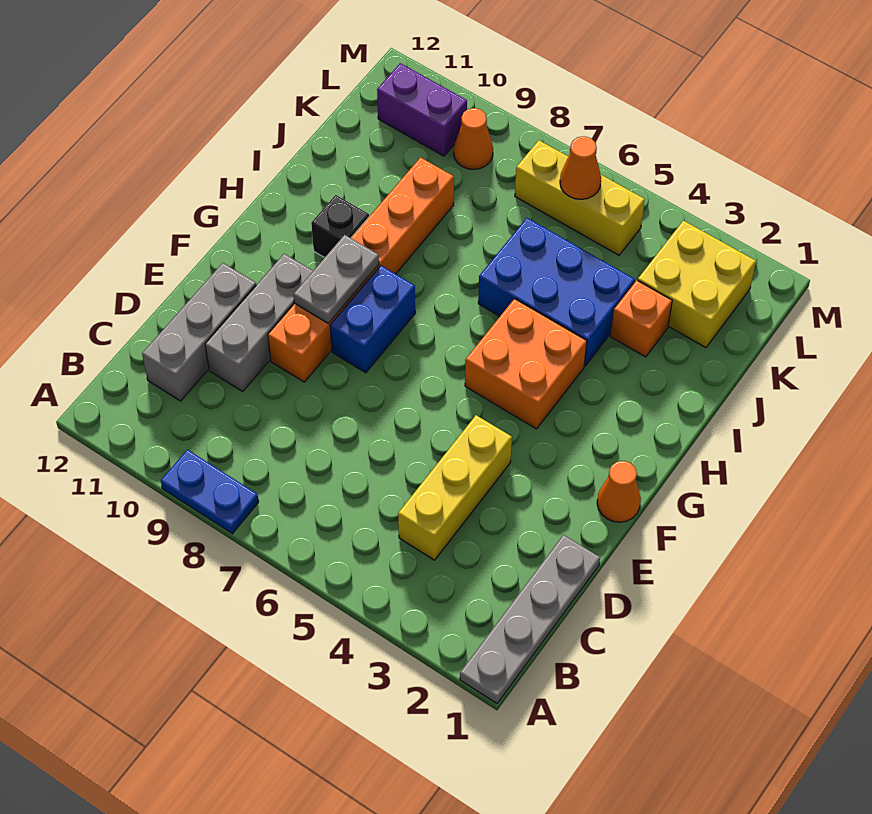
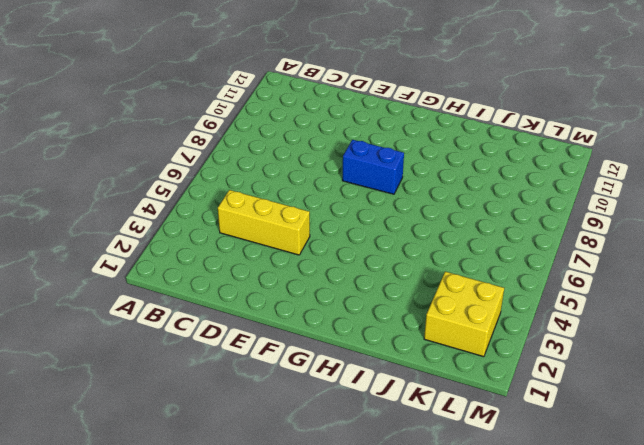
none -> grey 1x4 plate [460,535,600,703]
none -> blue 1x2 plate [161,450,259,534]
none -> grey 1x3 brick [142,263,256,401]

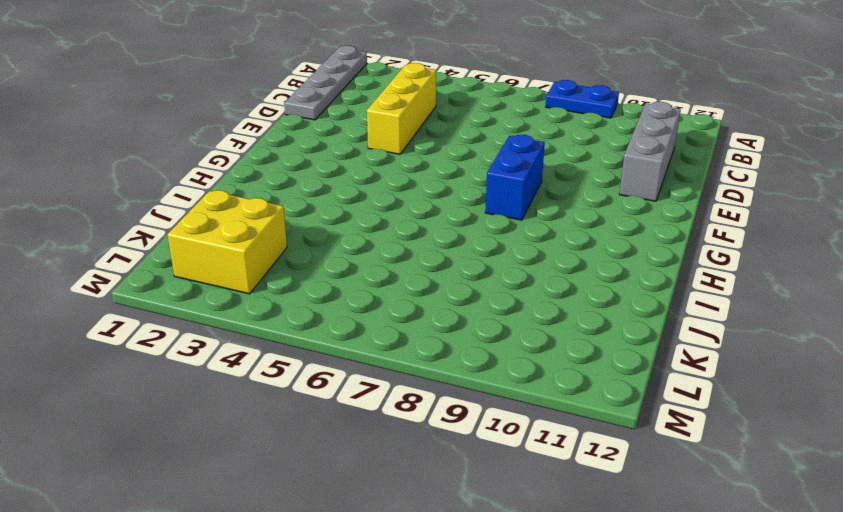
none -> grey 1x3 brick [205,254,313,391]
none -> orange 1x6 brick [268,157,454,382]
none -> orange 1x1 cone [597,461,641,522]

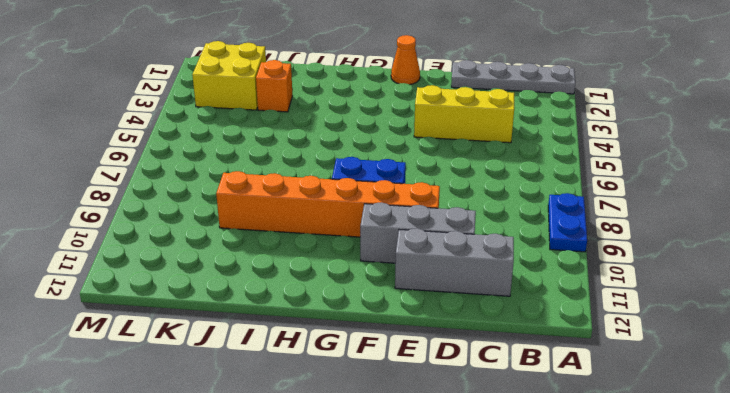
none -> orange 2x2 brick [465,299,587,429]
none -> black 1x1 brick [311,195,369,258]
none -> blue 2x3 brick [478,218,635,366]

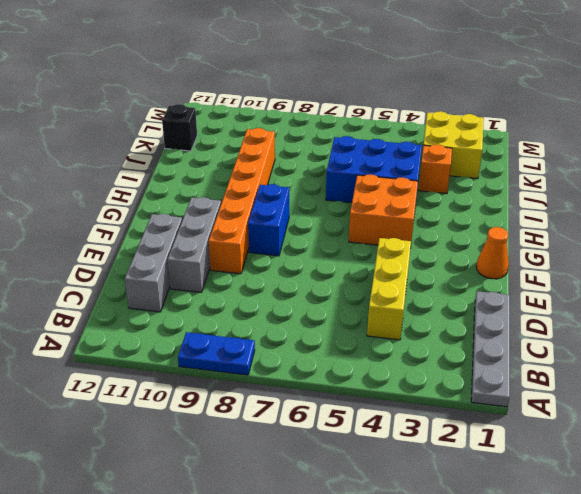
black 1x1 brick [162,104,197,151] -> black 1x1 brick moved to [311,195,369,258]
none -> yellow 1x3 brick [515,140,645,255]
none -> orange 1x1 cone [454,108,493,169]
none -> purple 1x2 brick [377,63,467,156]

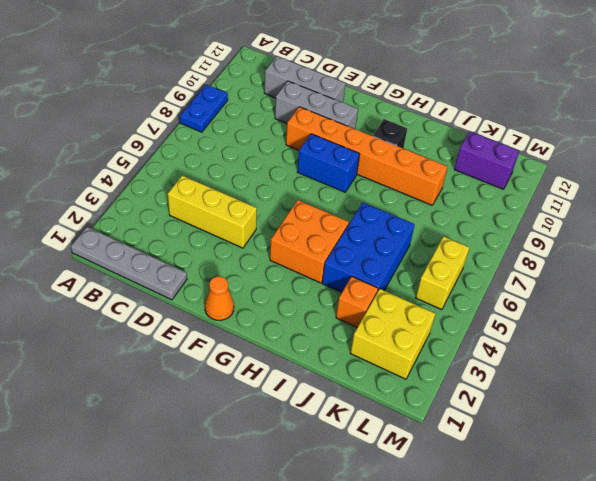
purple 1x2 brick [454,131,519,189] -> purple 1x2 brick turned to [377,63,467,156]
yellow 1x2 brick [416,236,470,310] -> yellow 1x3 brick [515,140,645,255]
none -> orange 1x1 cone [454,108,493,169]
none -> grey 1x2 plate [293,235,379,323]
none -> orange 1x1 cone [560,136,601,199]

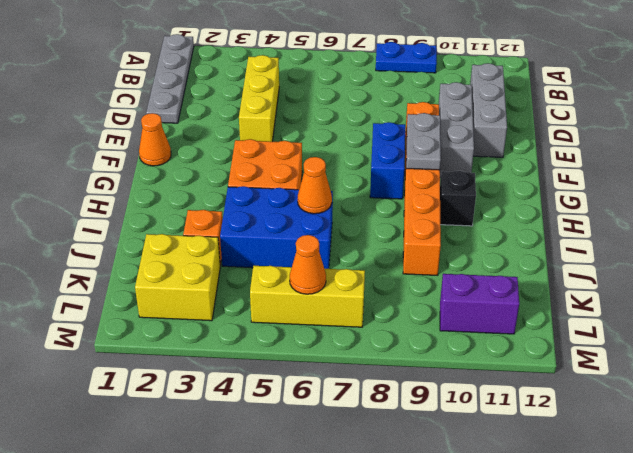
orange 1x1 cone [298,157,332,214] -> orange 1x1 cone moved to [454,108,493,169]

